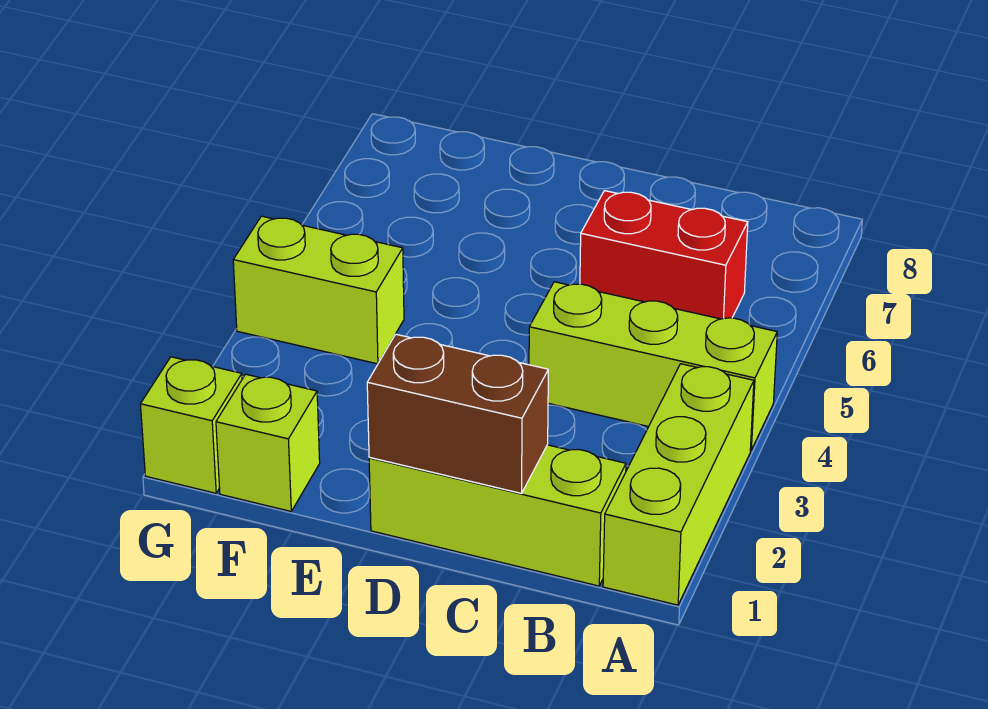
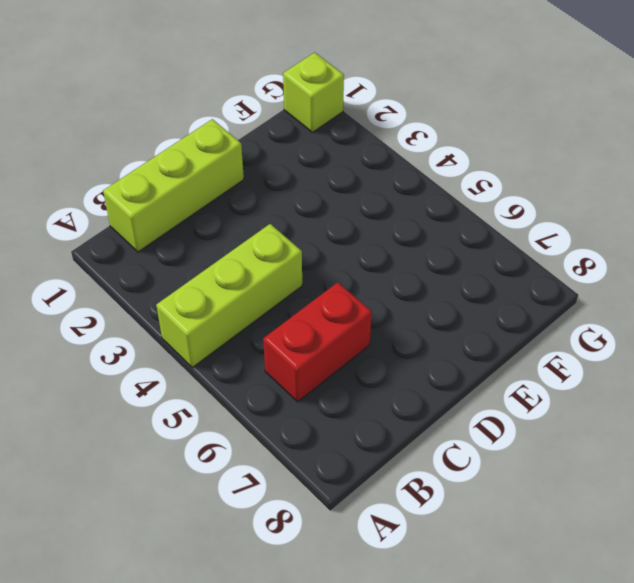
none -> lime 1x3 brick [603,364,754,605]
none -> lime 1x1 brick [216,374,320,511]

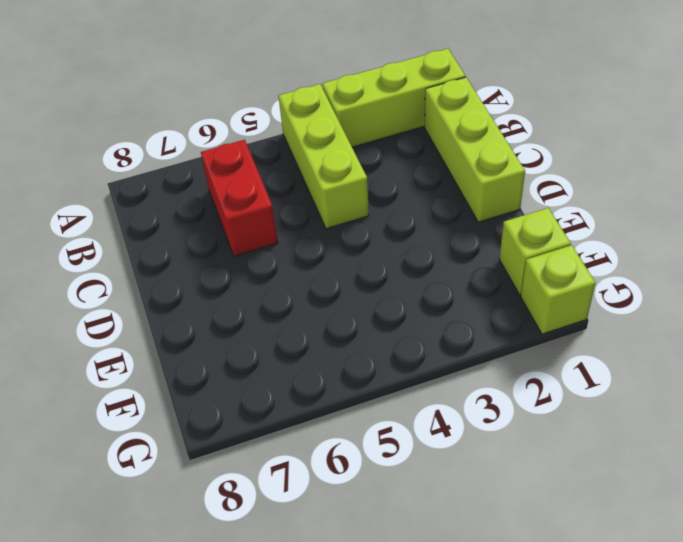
none -> lime 1x2 brick [233,216,404,364]
none -> brown 1x2 brick [367,334,548,493]

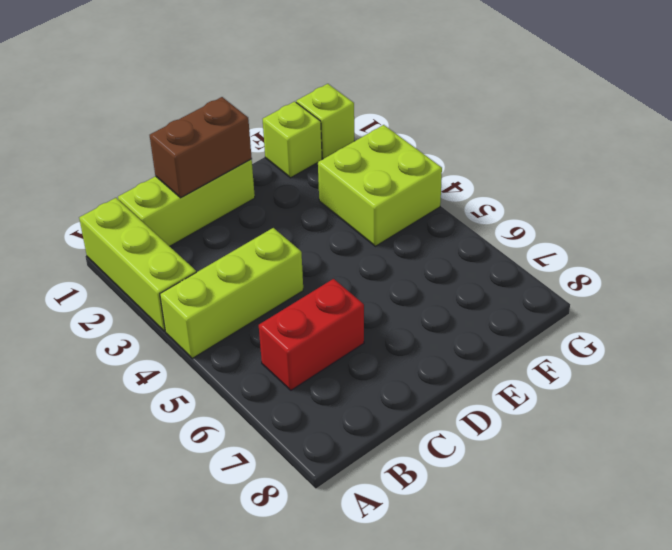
lime 2x2 brick [318,125,442,246] -> lime 1x2 brick [233,216,404,364]

